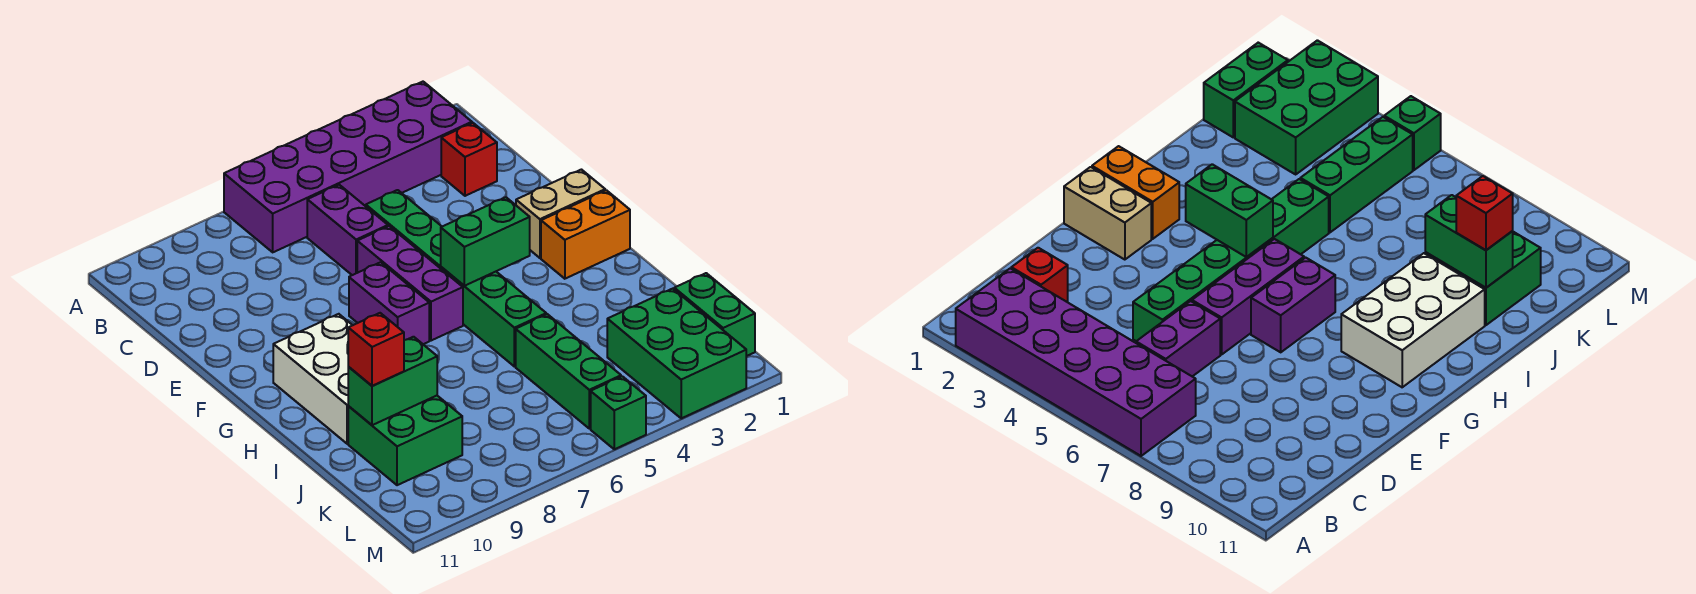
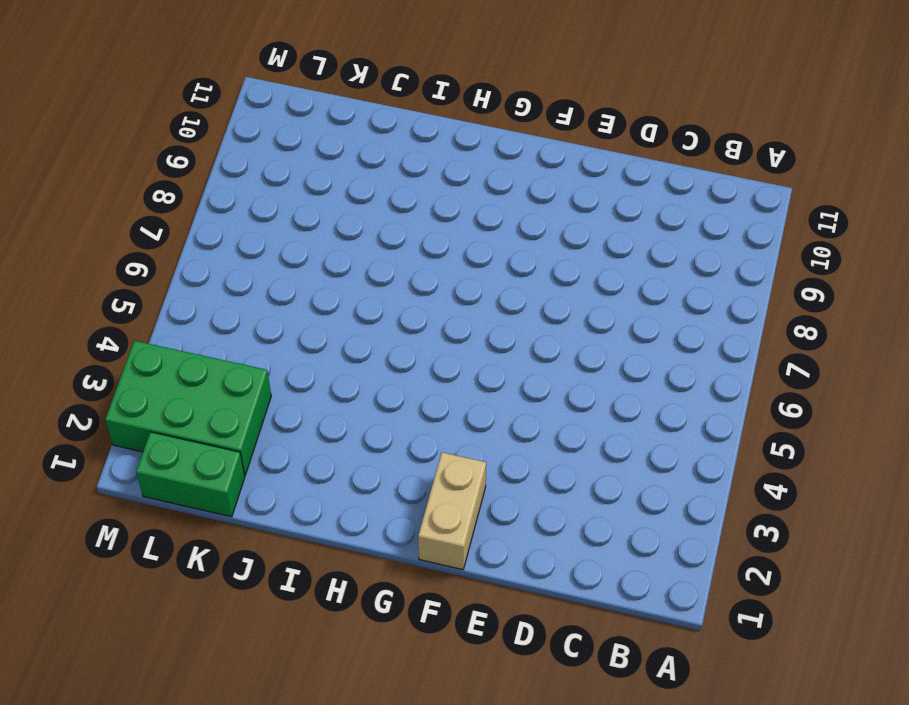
none -> purple 2x6 brick [224,82,472,252]
none -> red 1x1 brick [441,123,497,196]
none -> purple 1x2 brick [307,185,388,275]

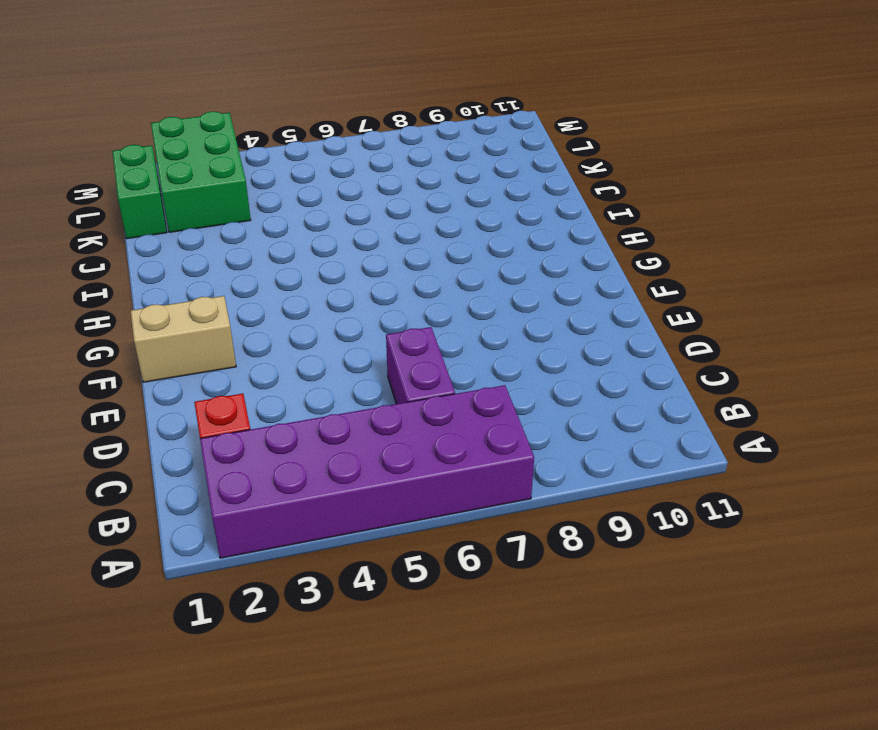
none -> green 1x6 brick [366,190,546,367]
none -> purple 1x3 brick [357,226,463,341]
none -> purple 1x2 brick [349,262,429,344]

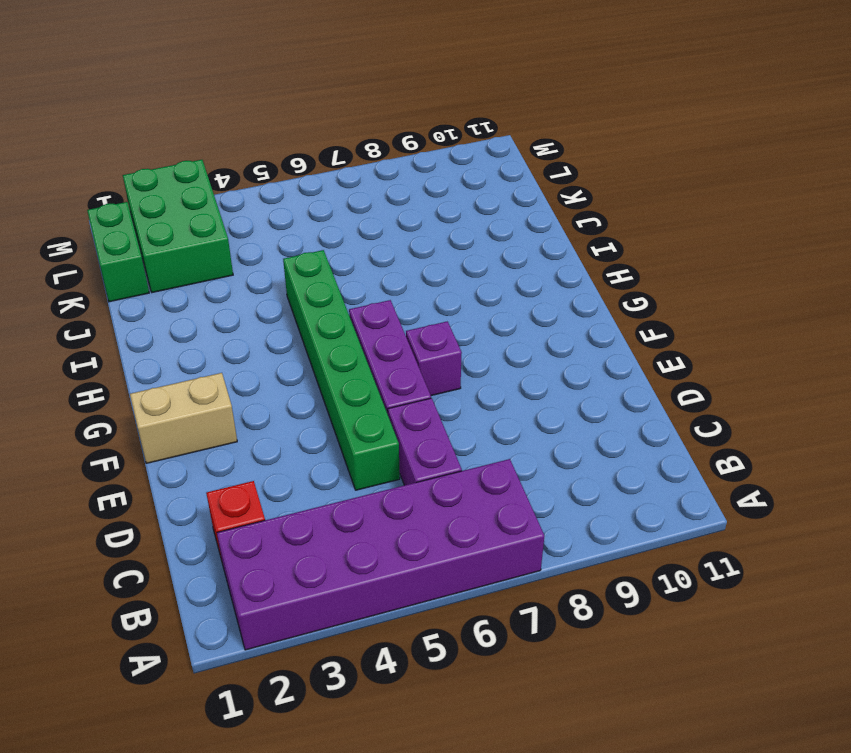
purple 1x1 brick [406,321,462,396] -> purple 1x2 brick [349,262,429,344]
none -> orange 1x2 brick [541,190,630,279]
none -> white 2x3 brick [273,314,352,444]
none -> green 1x3 brick [516,314,621,429]

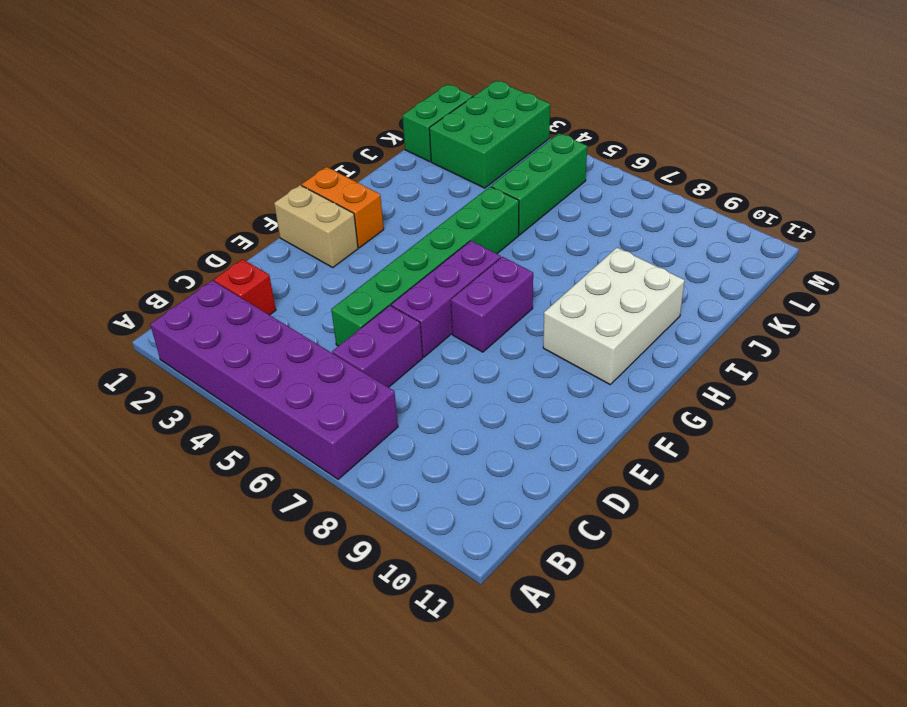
none -> green 2x2 brick [348,396,462,485]
none -> green 1x1 brick [591,376,646,449]
none -> green 1x2 brick [441,197,530,286]

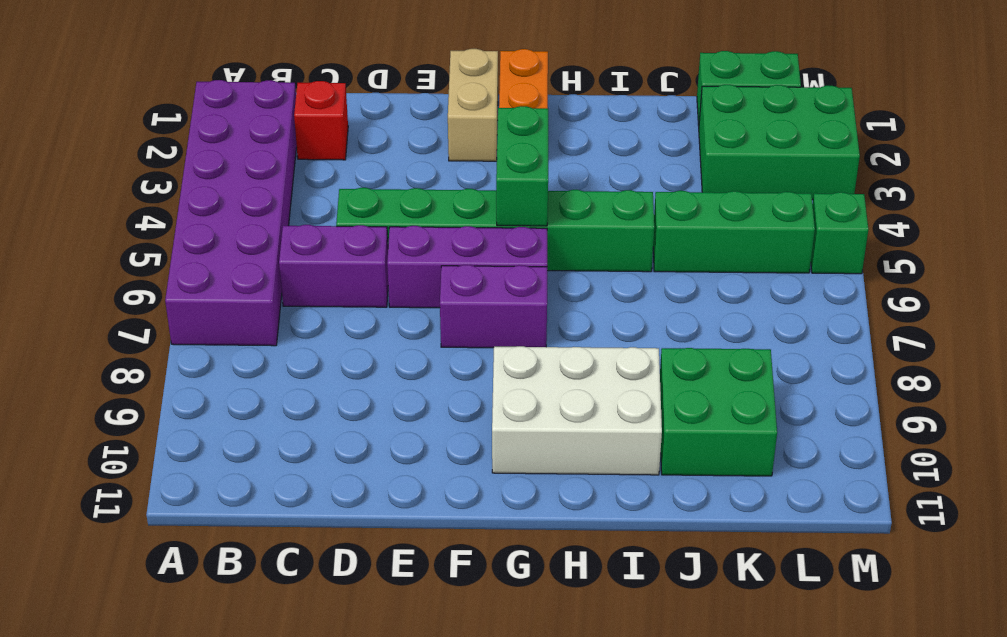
none -> green 1x2 brick [348,337,437,425]
none -> red 1x1 brick [348,313,404,386]

